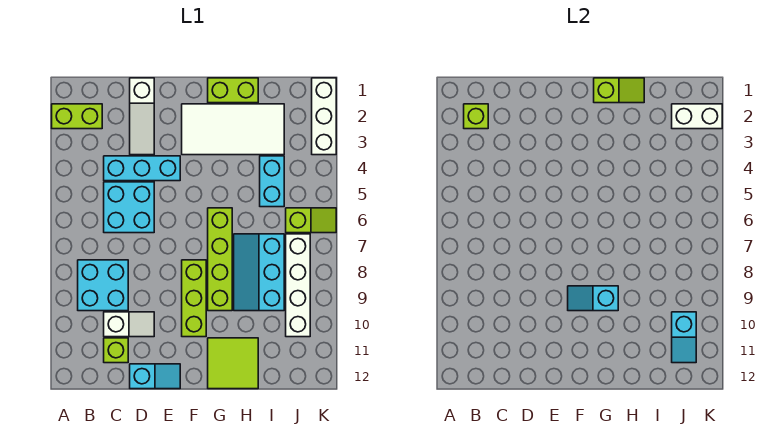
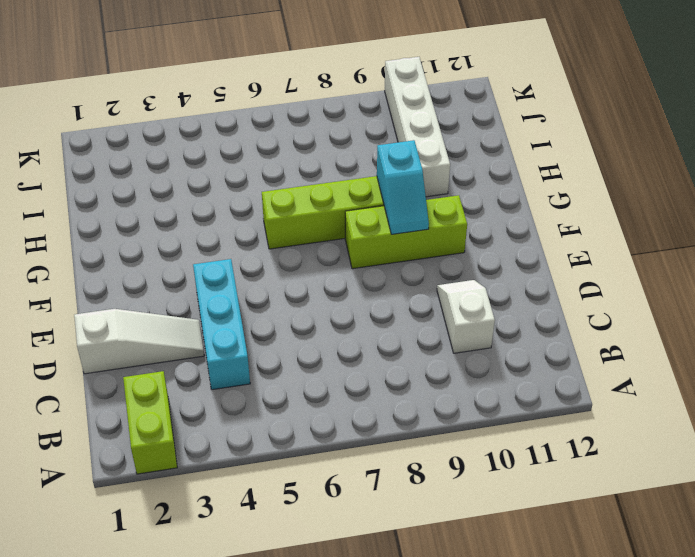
white 1x4 brick [385,57,450,197] -> white 1x4 brick turned to [286,234,310,337]
none -> cyan 2x2 brick [78,260,128,311]
none -> cyan 2x2 brick [104,182,154,233]
none -> lime 1x1 brick [104,338,128,363]

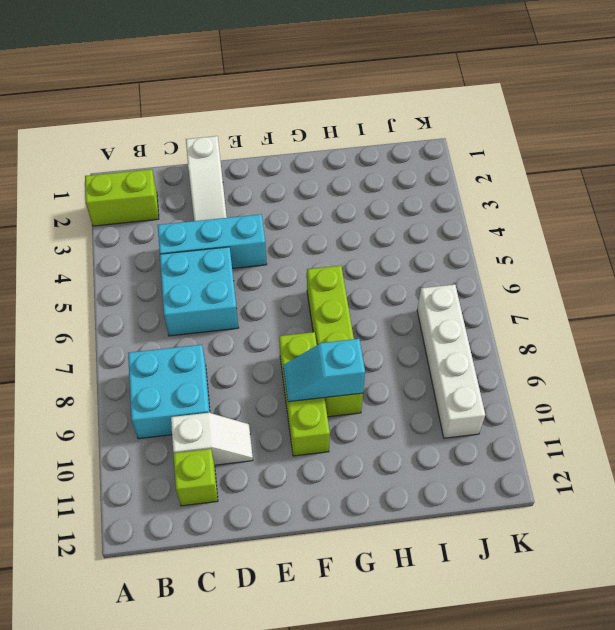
none -> cyan 1x2 slope [130,364,180,389]
none -> white 2x4 tile [182,104,284,155]
none -> lime 1x2 brick [208,78,258,103]

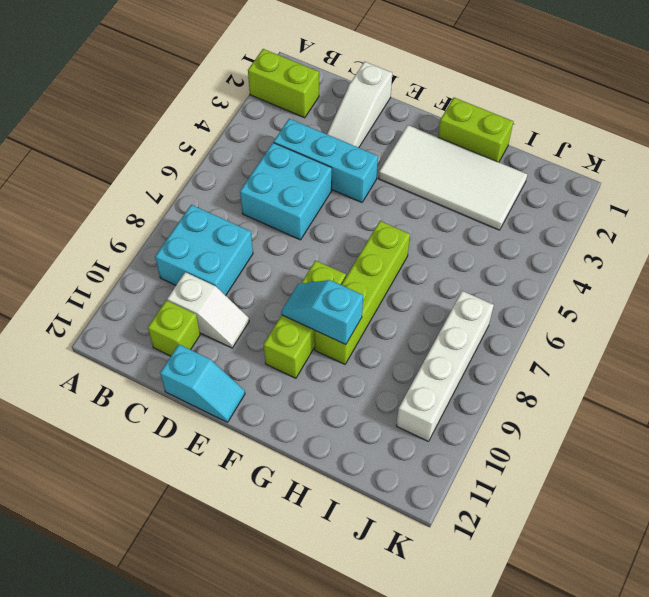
none -> lime 2x2 tile [208,338,258,389]
none -> cyan 2x3 slope [234,234,284,311]
none -> cyan 1x2 brick [260,156,284,207]

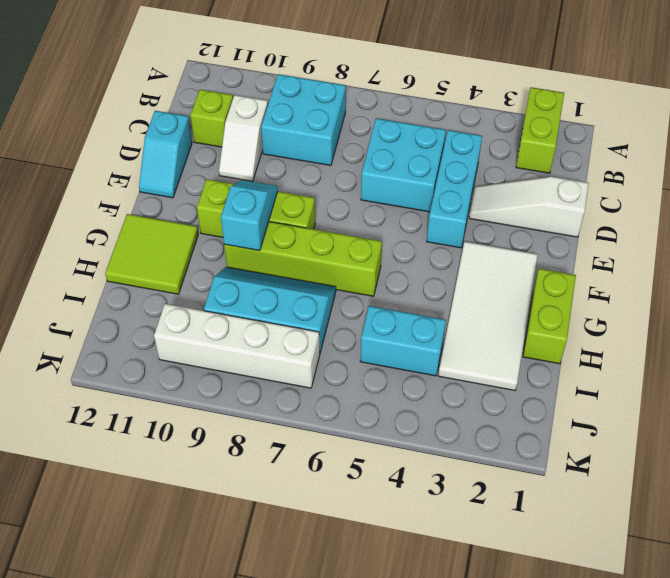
none -> lime 1x2 slope [286,208,336,233]
none -> white 1x3 brick [312,78,336,155]
none -> lime 1x1 brick [464,104,488,129]

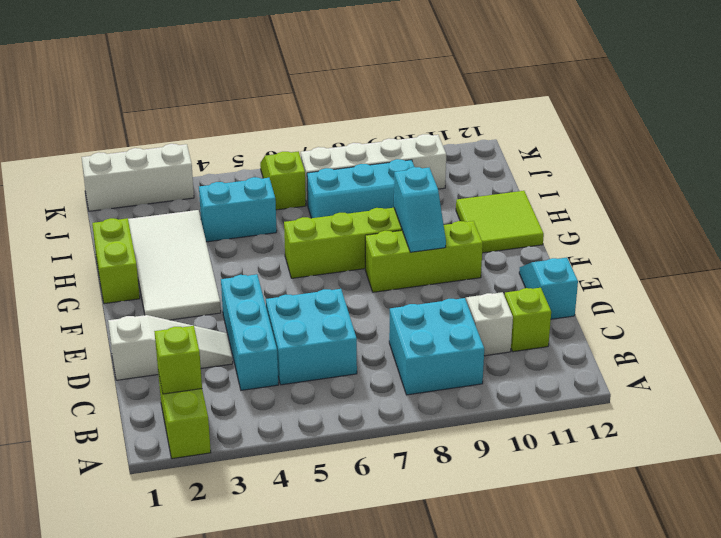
none -> lime 1x2 slope [594,78,644,103]
none -> white 1x2 brick [672,104,722,129]
none -> cyan 1x2 slope [672,312,696,363]

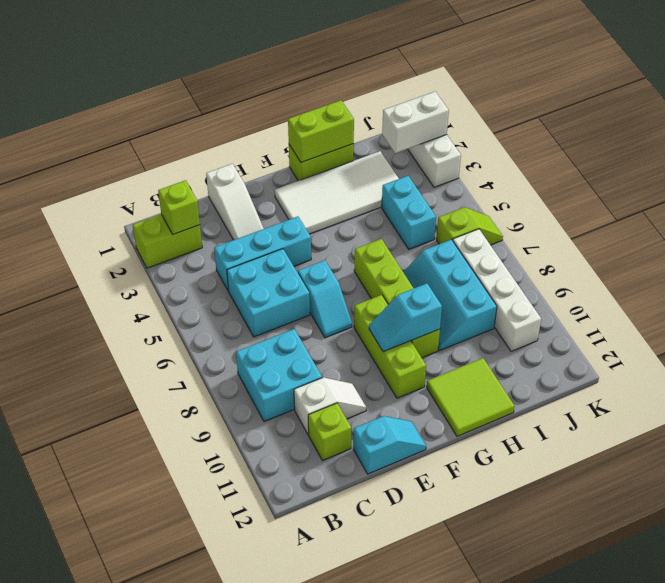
cyan 1x2 slope [298,260,352,338] -> cyan 1x2 slope moved to [672,312,696,363]
lime 1x2 brick [288,100,354,162] -> lime 1x2 slope [594,78,644,103]

